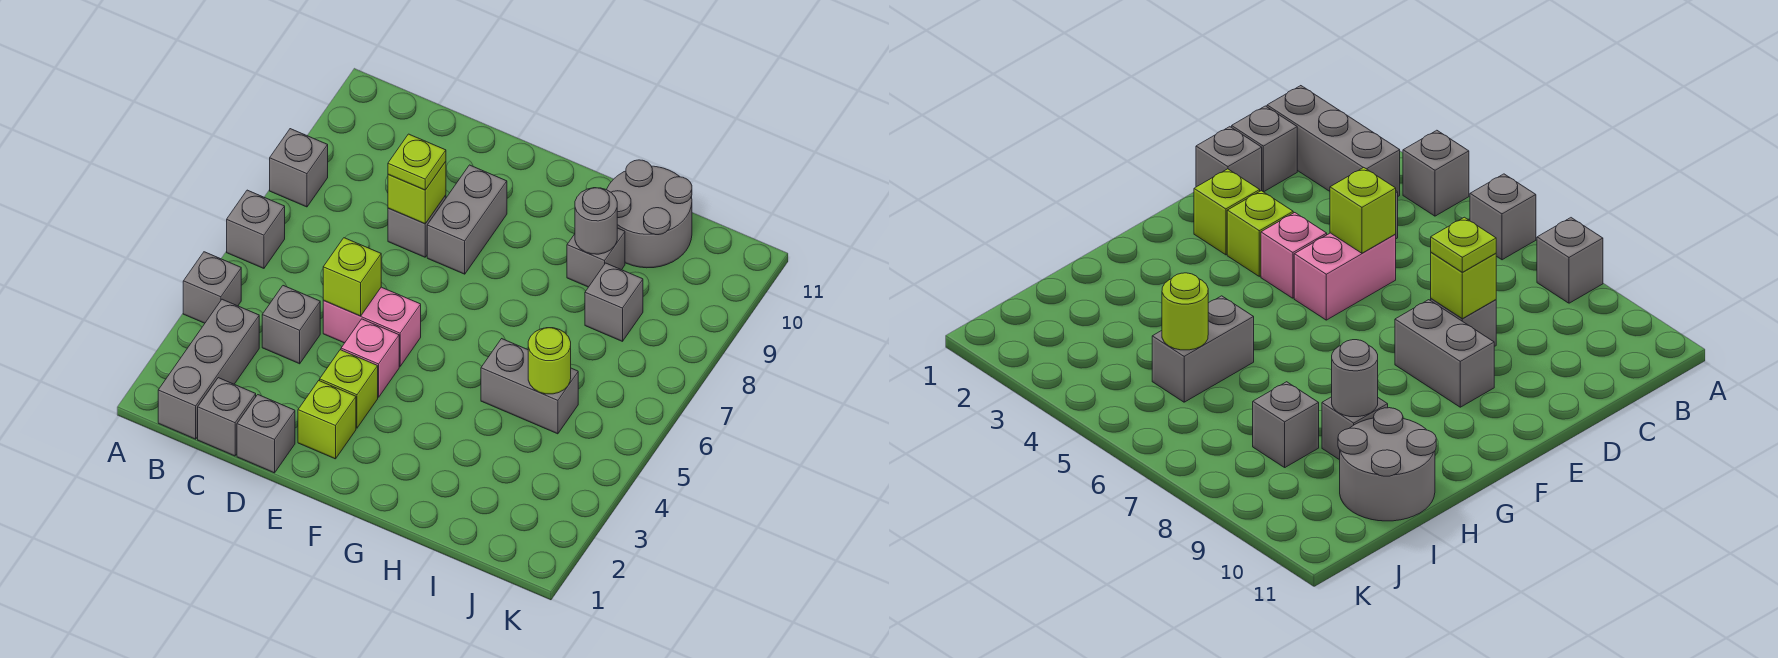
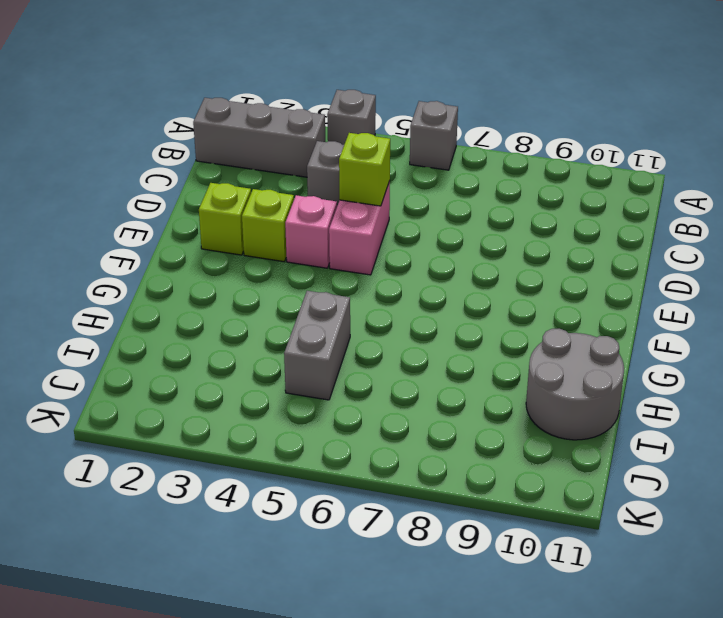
none -> grey 1x1 brick [270,129,328,207]
none -> grey 1x1 brick [198,378,256,456]
none -> grey 1x1 brick [237,395,295,473]

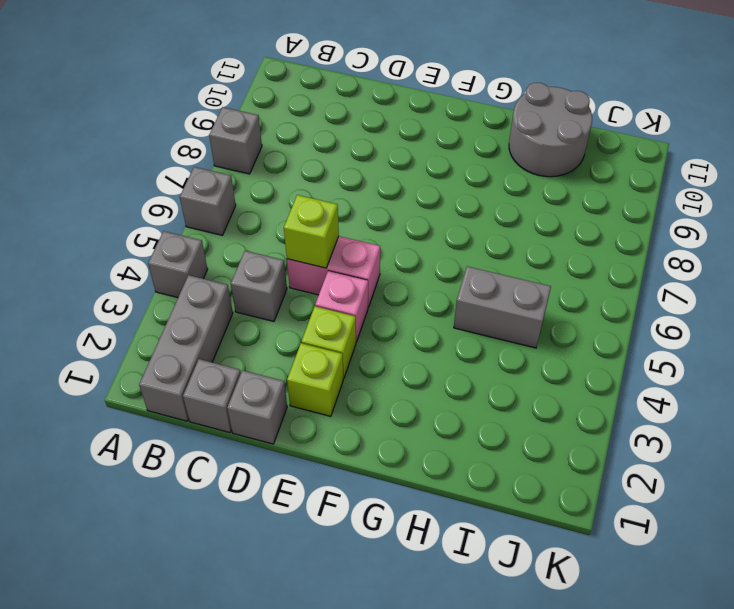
none -> grey 1x1 brick [388,195,446,257]
none -> grey 1x2 brick [427,165,507,274]
none -> grey 1x1 brick [567,228,625,287]

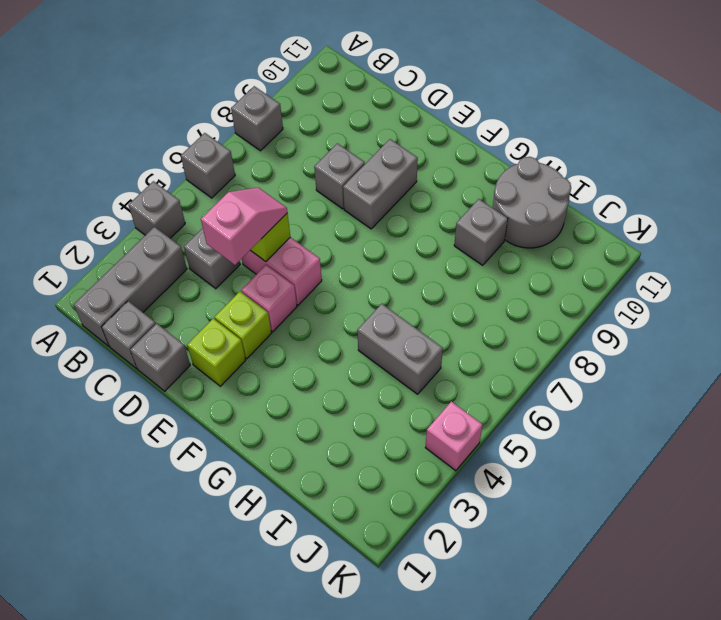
pink 1x2 slope [201,188,287,265] -> none
pink 1x1 brick [425,401,483,471] -> none
none -> grey 1x1 brick [585,263,643,341]
none -> lime 1x1 brick [388,162,446,224]
none -> grey 1x1 round brick [575,188,617,254]

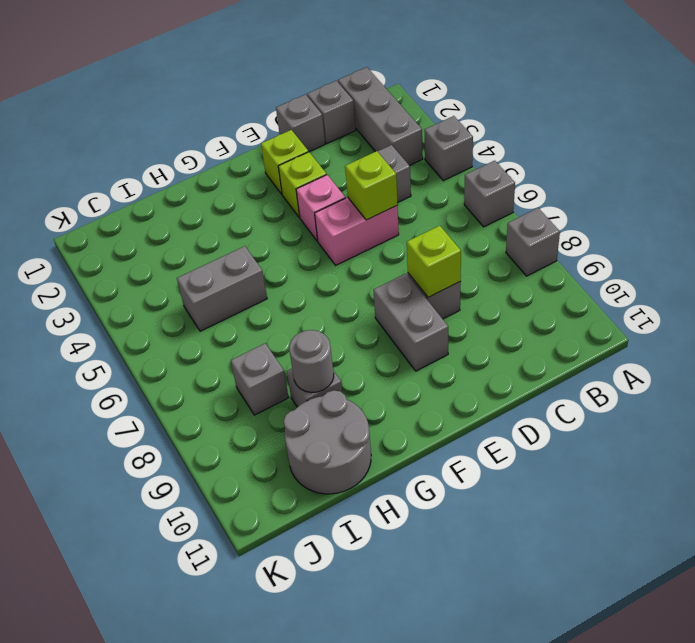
none -> lime 1x1 round brick [528,328,571,394]
none -> lime 1x1 plate [388,134,446,190]

